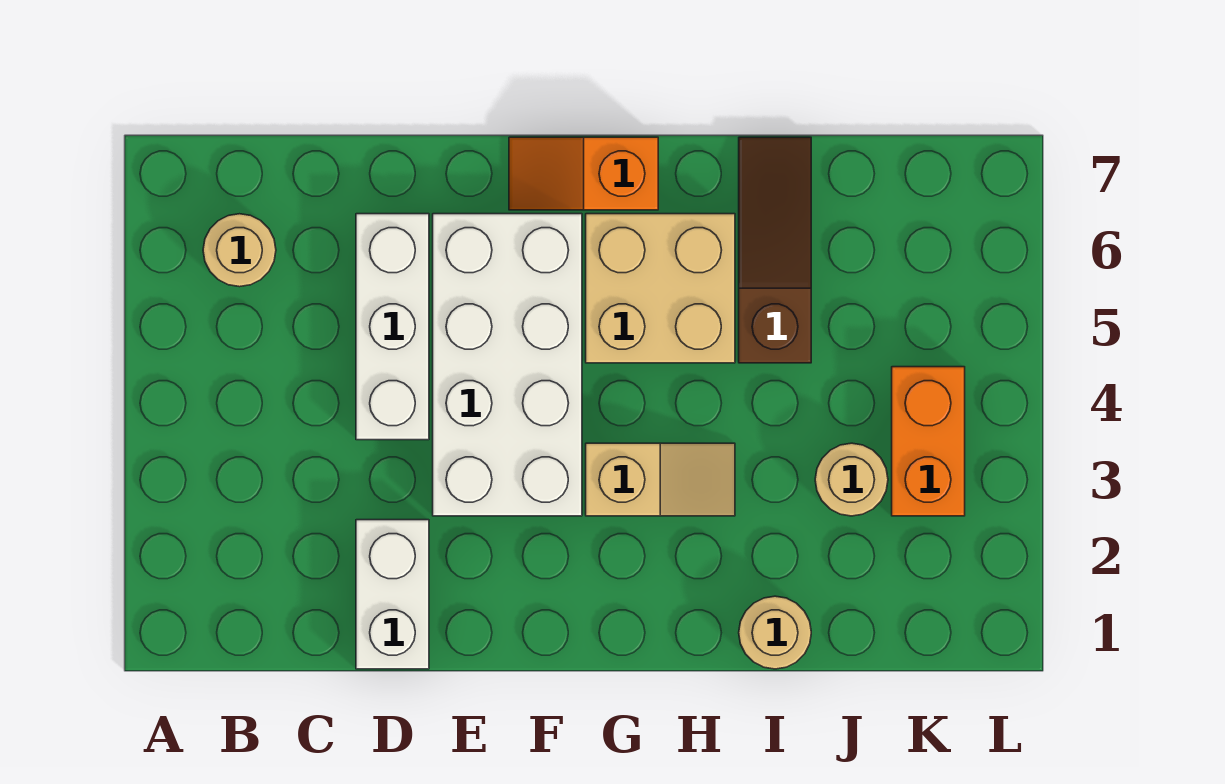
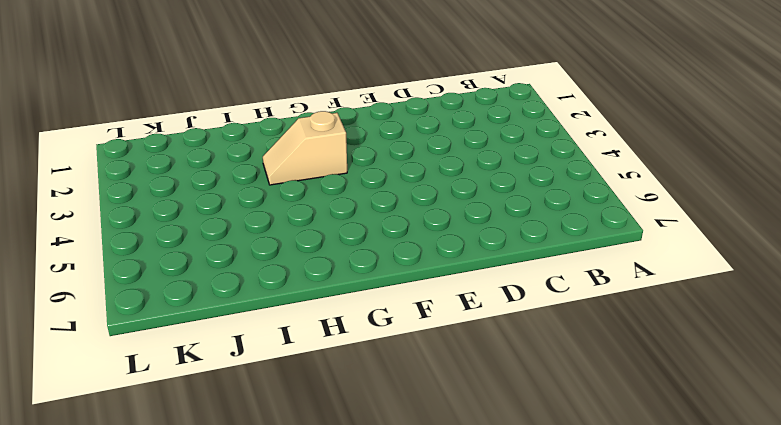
none -> tan 1x1 round brick [203,214,276,287]
none -> white 1x2 brick [356,520,429,669]

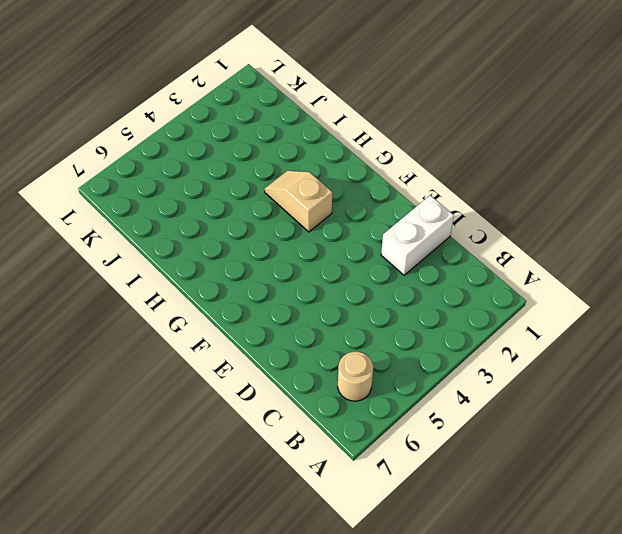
none -> white 1x3 brick [356,214,429,440]
none -> white 2x4 brick [433,214,582,516]

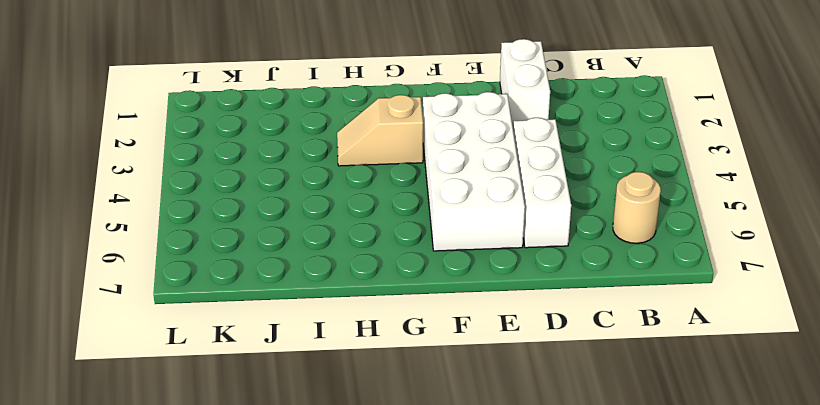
none -> orange 1x2 slope [509,137,658,210]
none -> tan 2x2 brick [586,214,735,363]

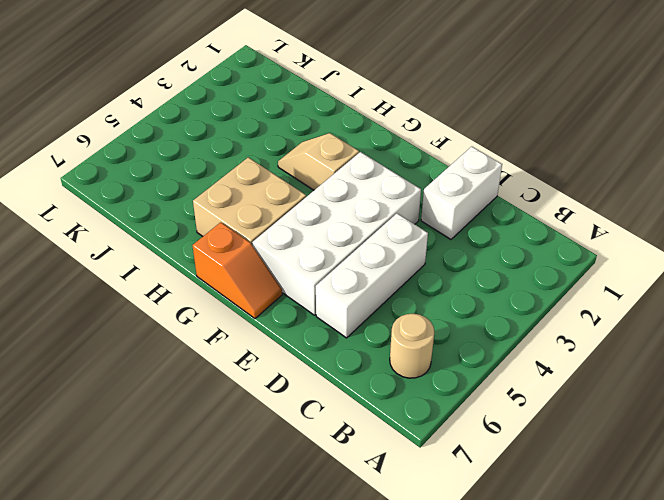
none -> tan 1x1 round brick [739,596,811,669]
none -> brown 1x3 slope [739,137,811,363]

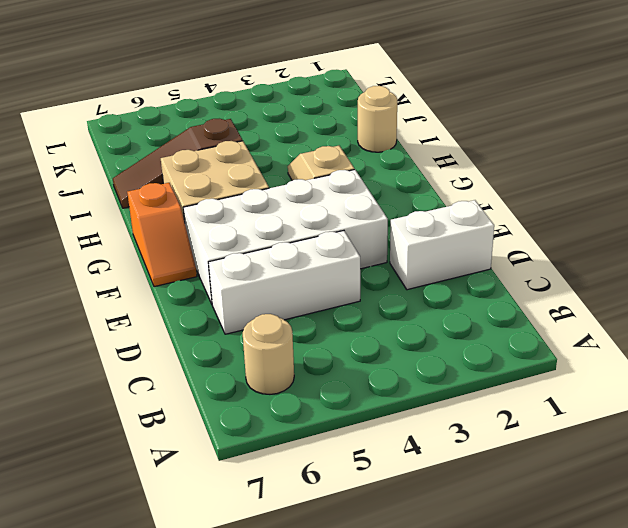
none -> tan 1x1 round brick [815,443,888,516]
none -> orange 1x2 brick [892,367,965,516]

